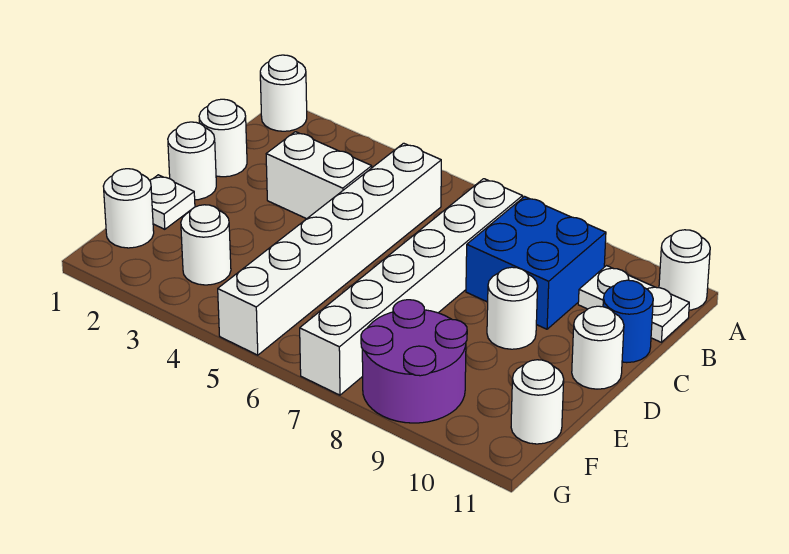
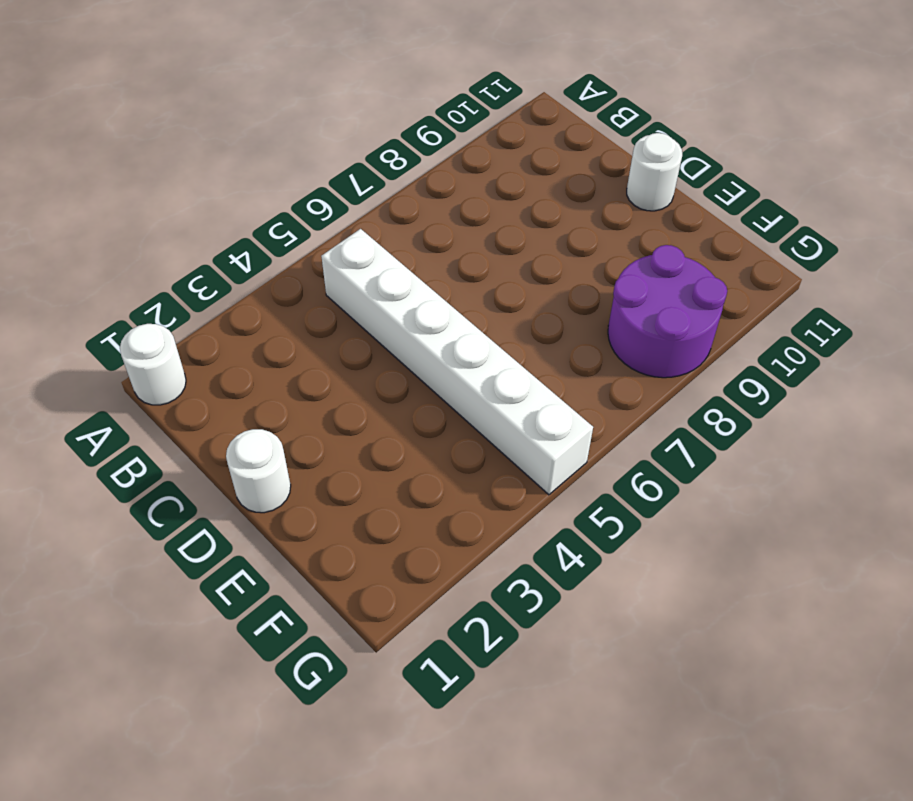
none -> white 1x1 round brick [659,230,710,310]
none -> white 1x6 brick [300,179,523,395]
none -> blue 2x2 brick [466,197,606,329]

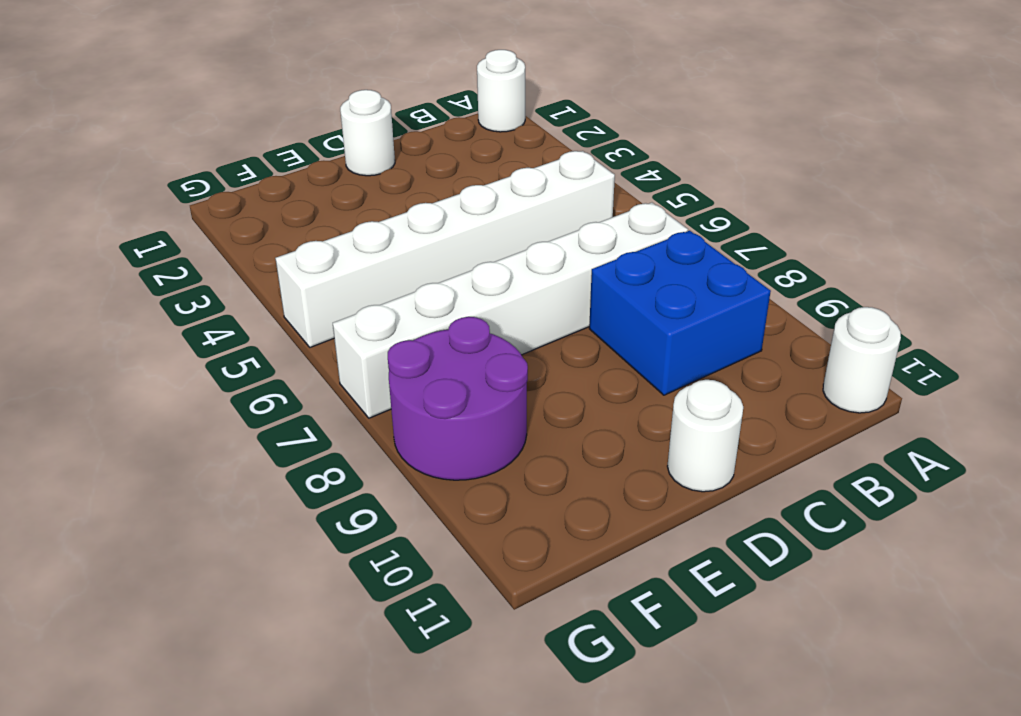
none -> white 1x2 plate [578,266,689,342]
none -> white 1x1 round brick [199,99,247,177]
none -> white 1x2 brick [266,132,372,219]

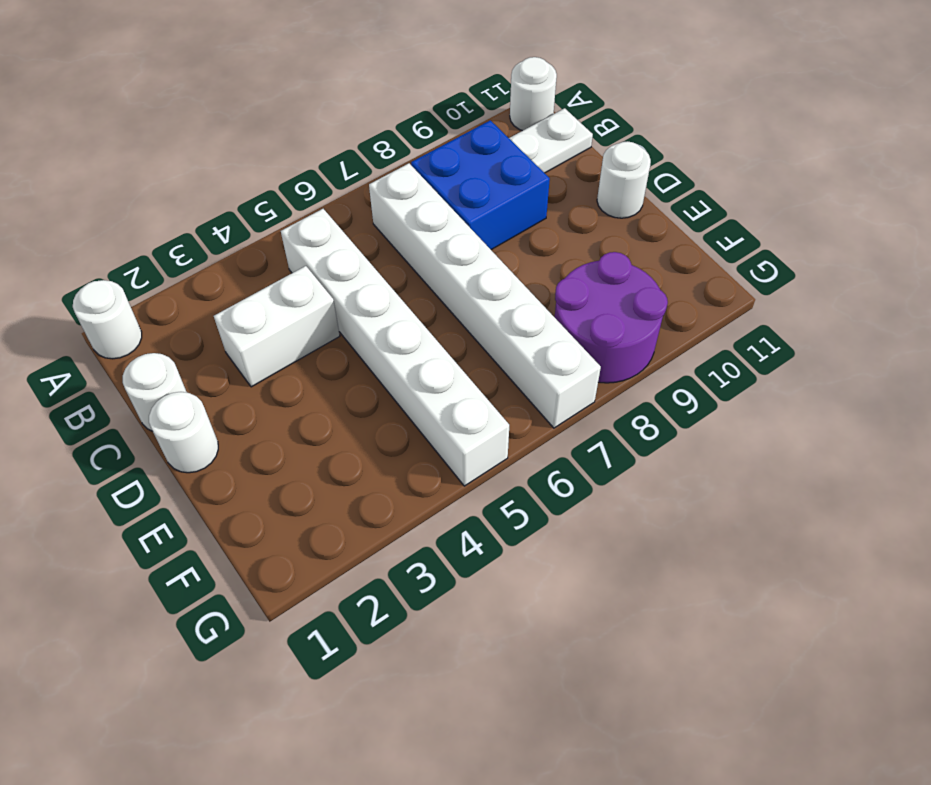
none -> blue 1x1 round brick [603,280,653,363]
none -> white 1x1 round brick [487,267,538,349]
none -> white 1x1 plate [150,175,195,229]

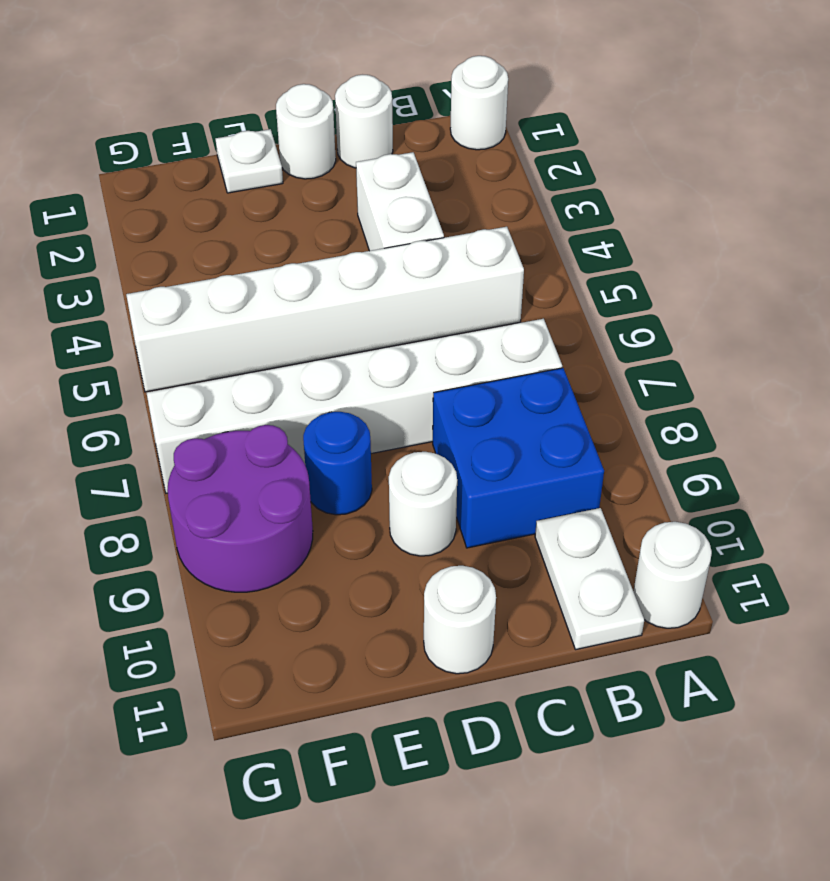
blue 1x1 round brick [303,412,372,515] -> blue 1x1 round brick moved to [603,280,653,363]
none -> white 1x1 round brick [103,169,154,248]
none -> white 1x1 round brick [181,205,231,285]
none -> white 1x1 round brick [511,360,564,444]

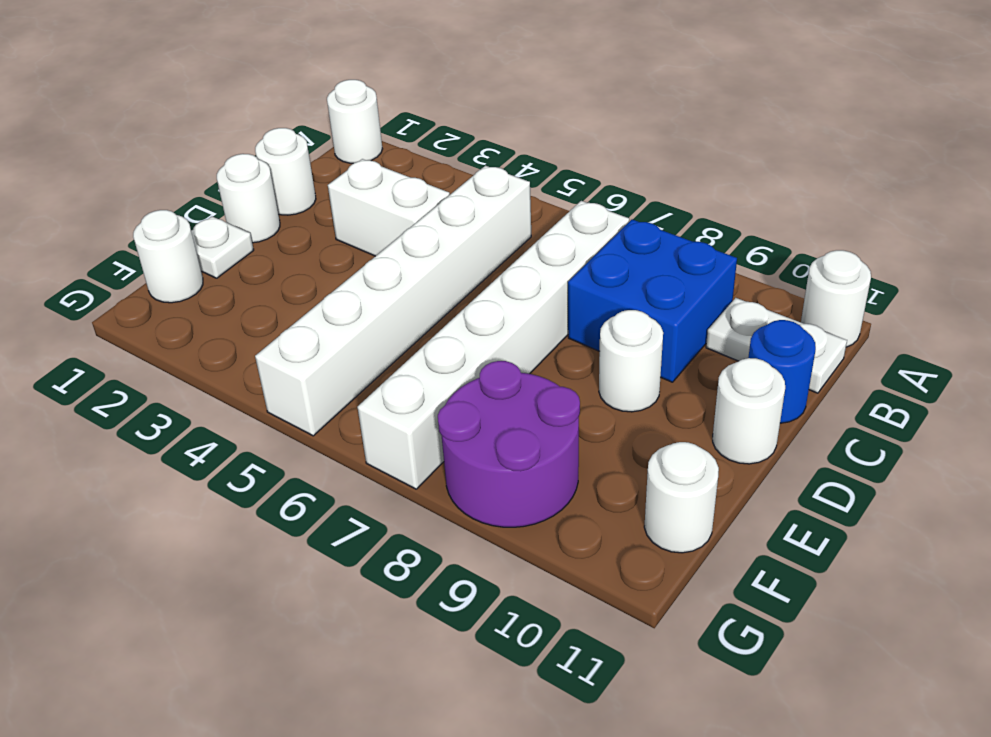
none -> white 1x1 round brick [181,205,231,285]

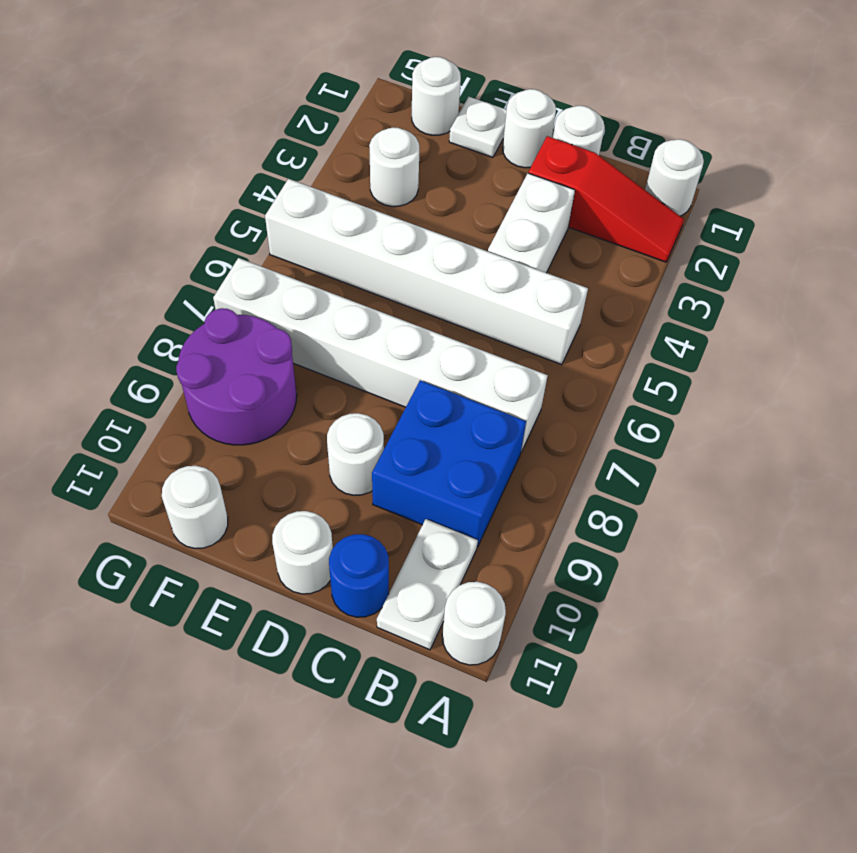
red 1x3 slope [528,136,684,262] -> none

